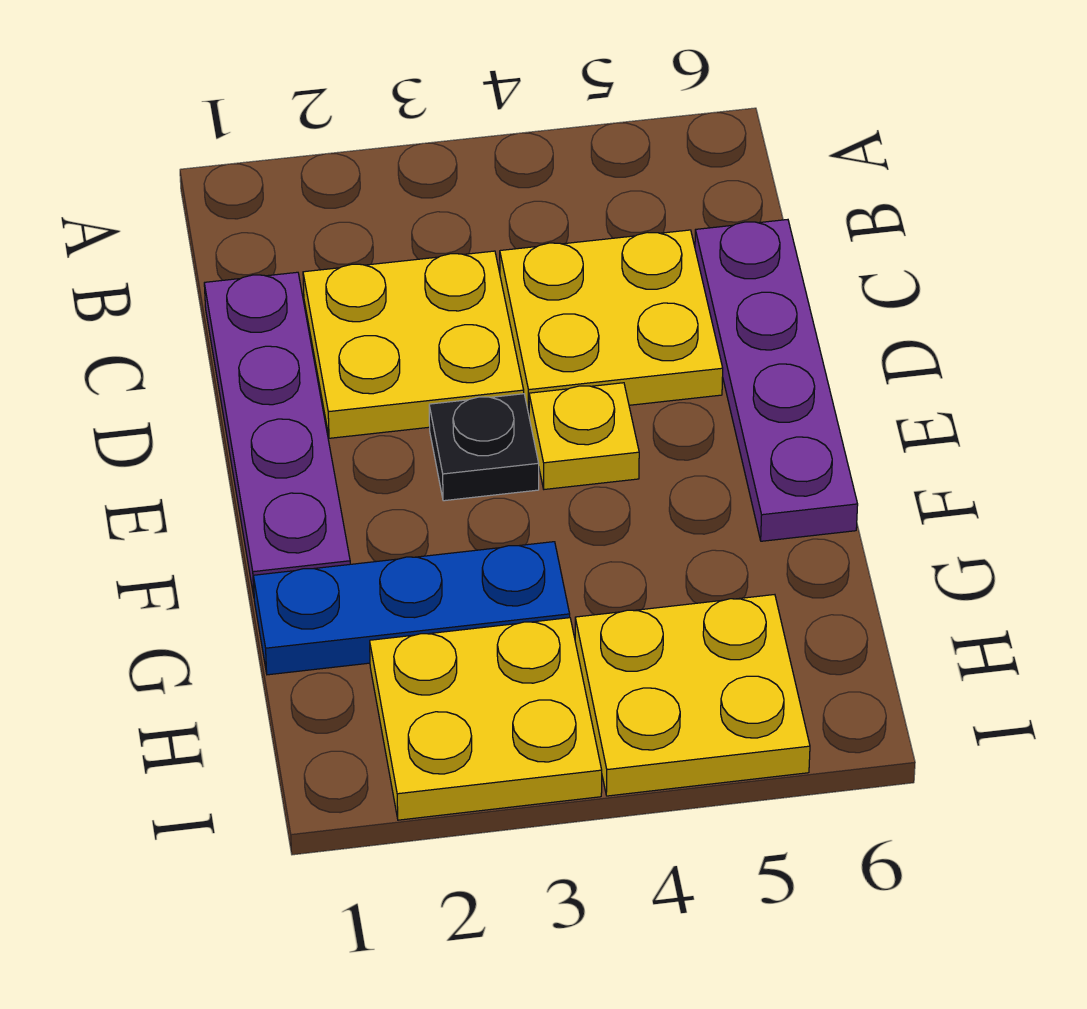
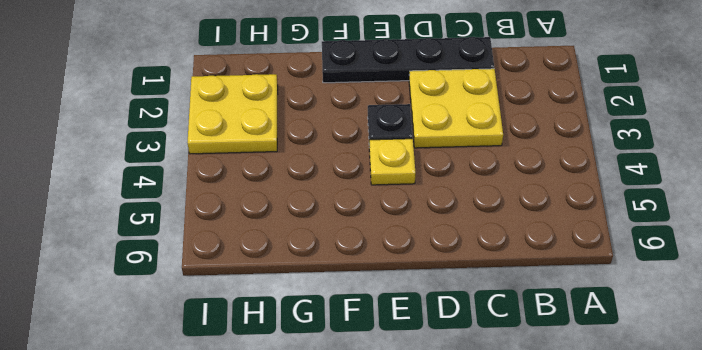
black 1x4 plate [322,37,494,83] -> purple 1x4 plate [204,272,350,596]
none -> yellow 2x2 plate [500,230,723,414]
none -> purple 1x4 plate [695,220,858,541]

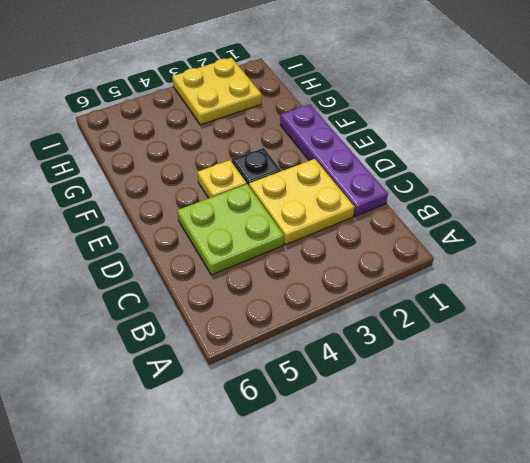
lime 2x2 plate [177,184,284,275] -> yellow 2x2 plate [500,230,723,414]
none -> purple 1x4 plate [695,220,858,541]
none -> blue 1x3 plate [253,542,570,675]

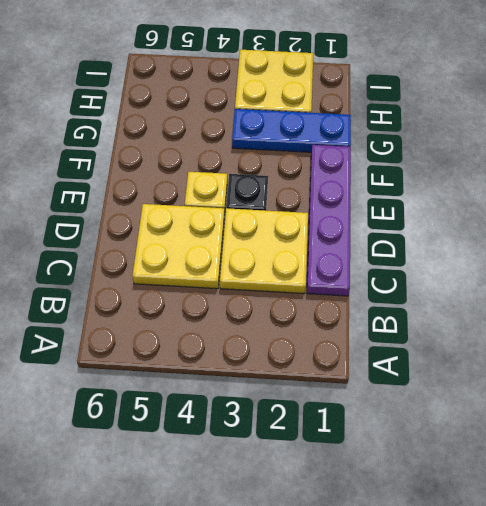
none -> purple 1x4 plate [695,220,858,541]
none -> yellow 2x2 plate [575,595,810,796]

